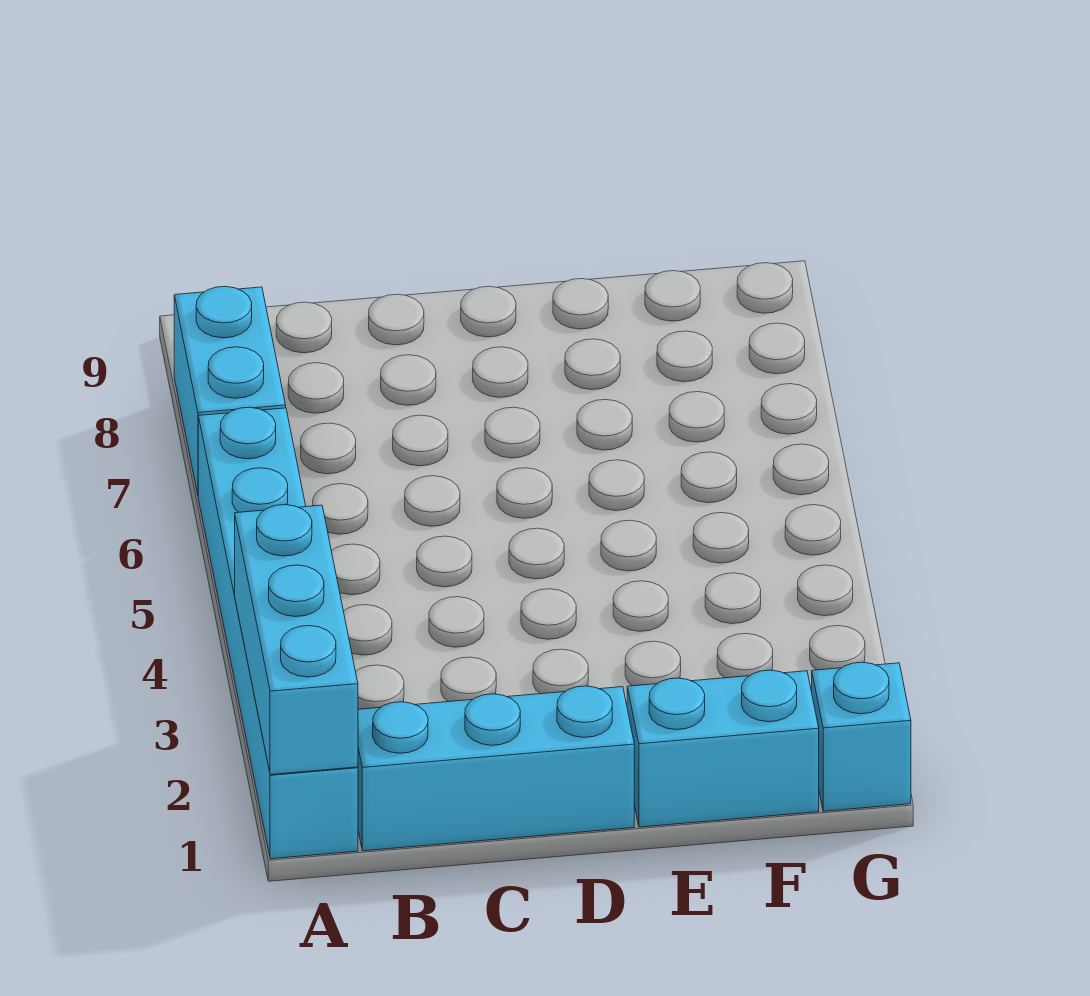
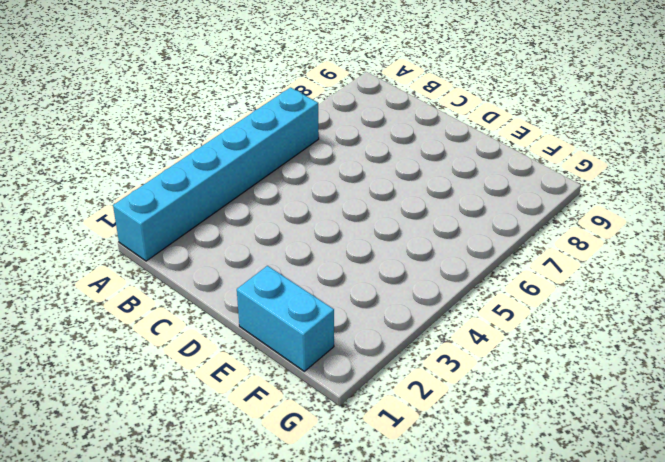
none -> cyan 1x2 brick [174,286,286,494]
none -> cyan 1x3 brick [358,686,634,851]

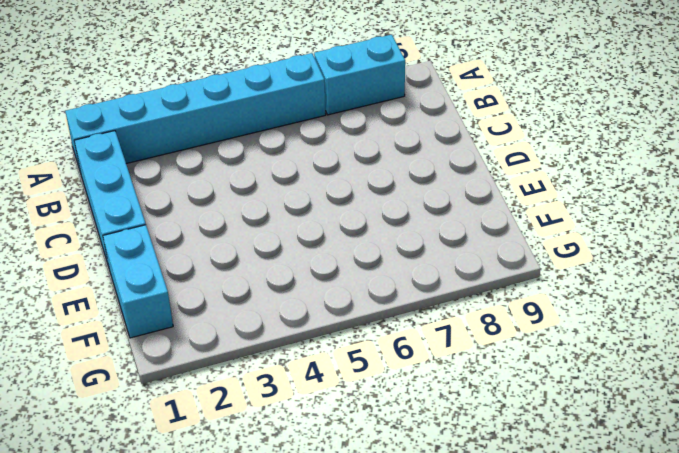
none -> cyan 1x1 brick [812,662,911,811]
none -> cyan 1x3 brick [235,505,358,775]

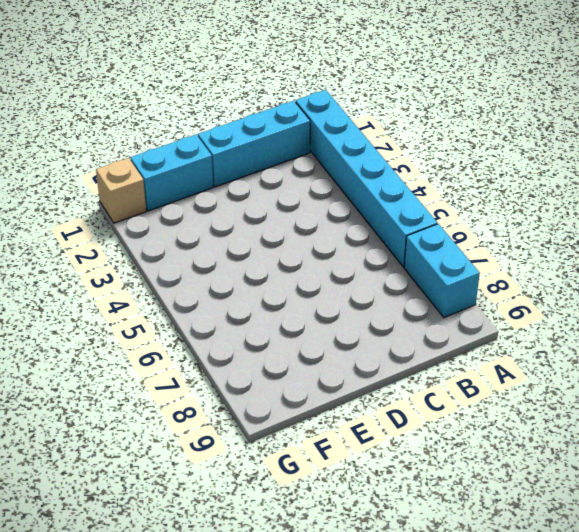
tan 1x1 brick [96,158,146,223] -> cyan 1x1 brick [812,662,911,811]
none -> cyan 1x3 brick [235,505,358,775]

